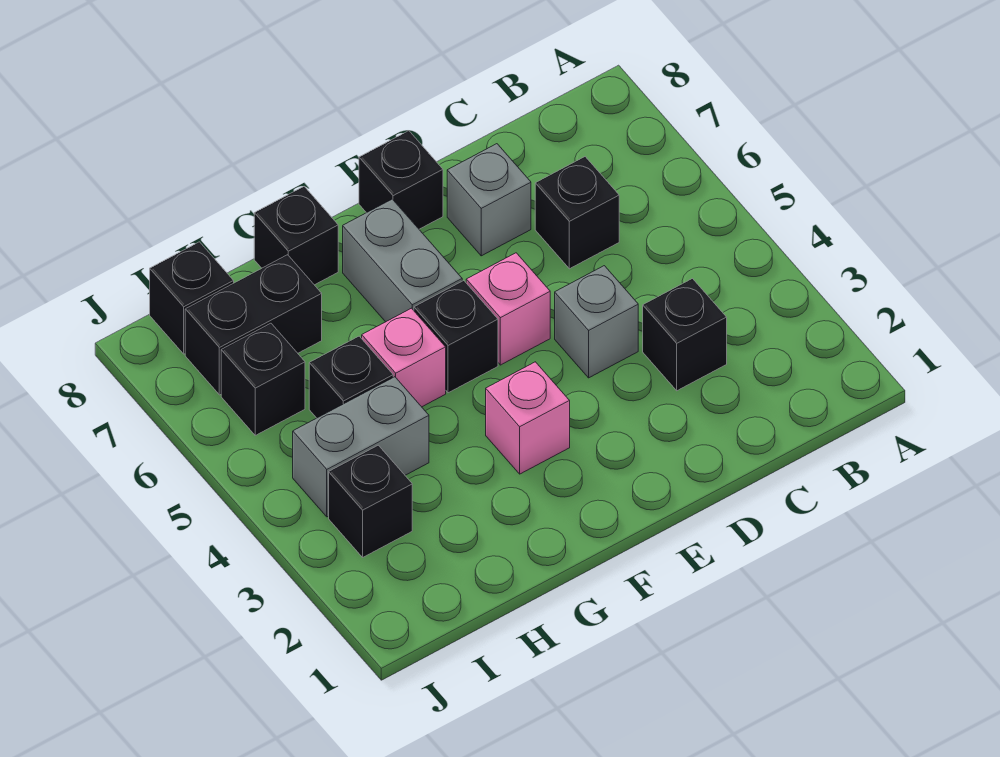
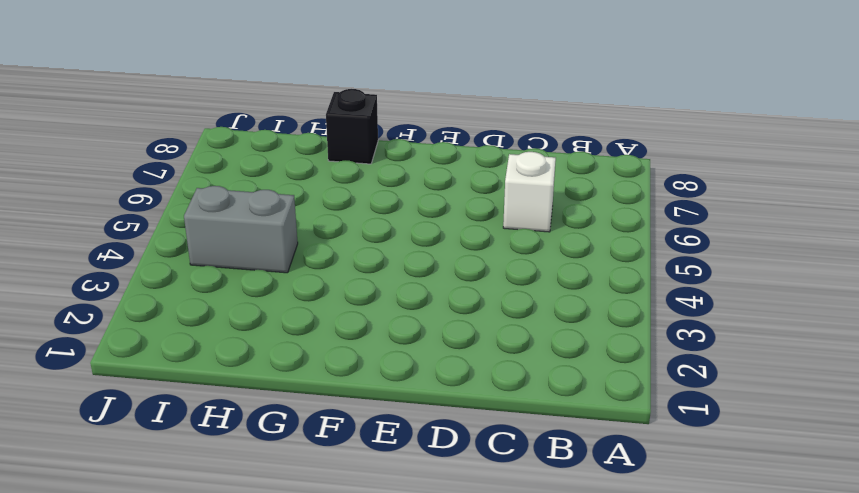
white 1x1 brick [503,152,556,232] -> black 1x1 brick [535,157,619,269]
none -> black 1x1 brick [643,279,727,391]
none -> grey 1x1 brick [555,266,638,378]
none -> grey 1x1 brick [447,144,531,256]

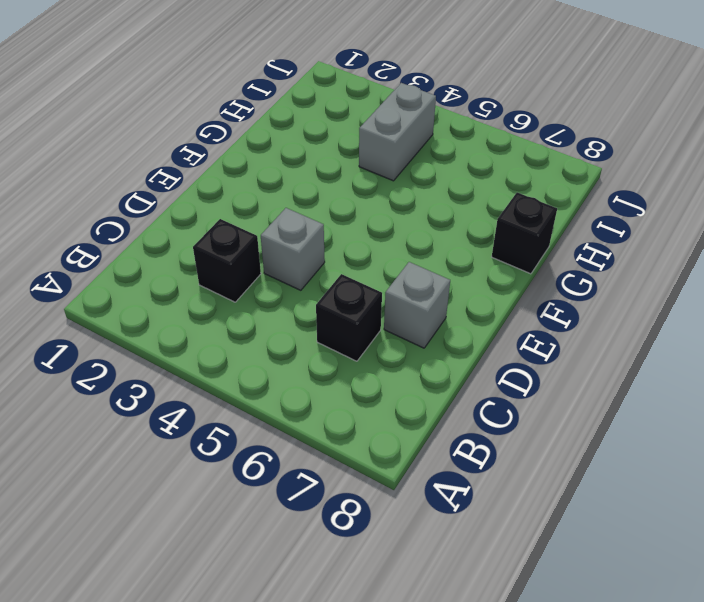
none -> pink 1x1 brick [466,253,550,365]
none -> black 1x1 brick [359,131,443,229]
none -> pink 1x1 brick [486,362,570,474]

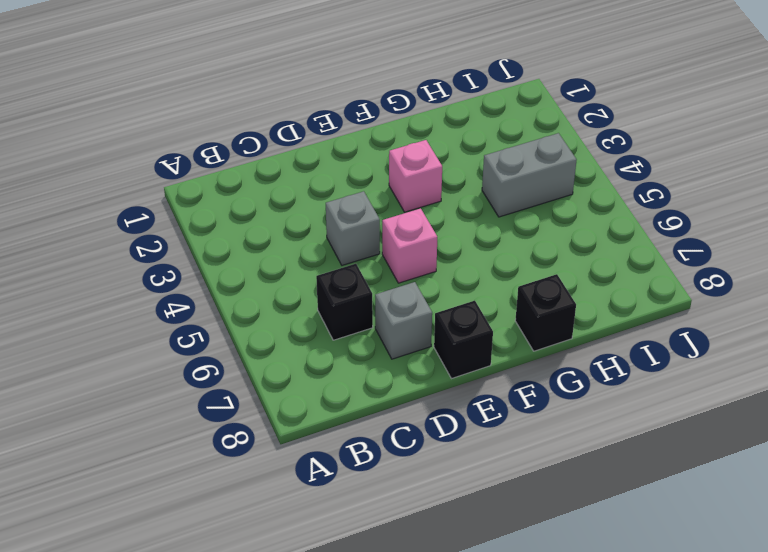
none -> black 1x1 brick [643,279,727,391]
none -> black 1x1 brick [414,281,498,393]
none -> grey 1x2 brick [343,199,462,322]

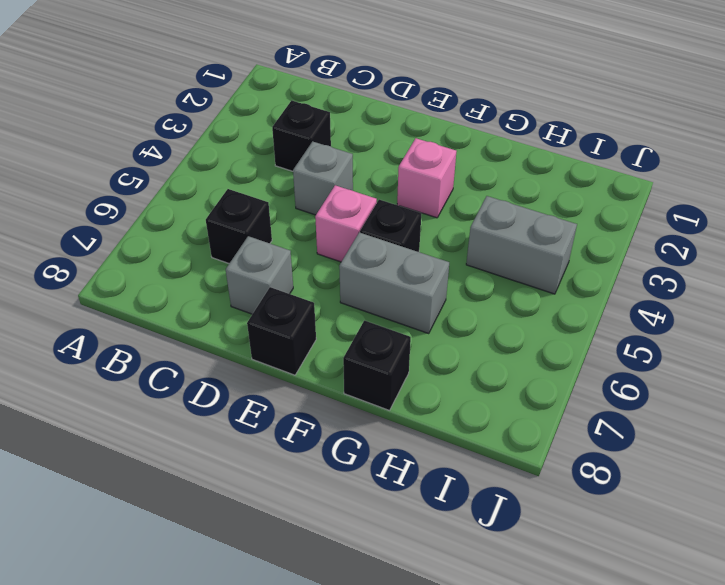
grey 1x2 brick [339,232,449,333] -> grey 1x2 brick turned to [343,199,462,322]
none -> pink 1x1 brick [362,308,446,407]
none -> black 1x1 brick [309,336,393,418]
none -> black 1x2 brick [185,255,322,395]

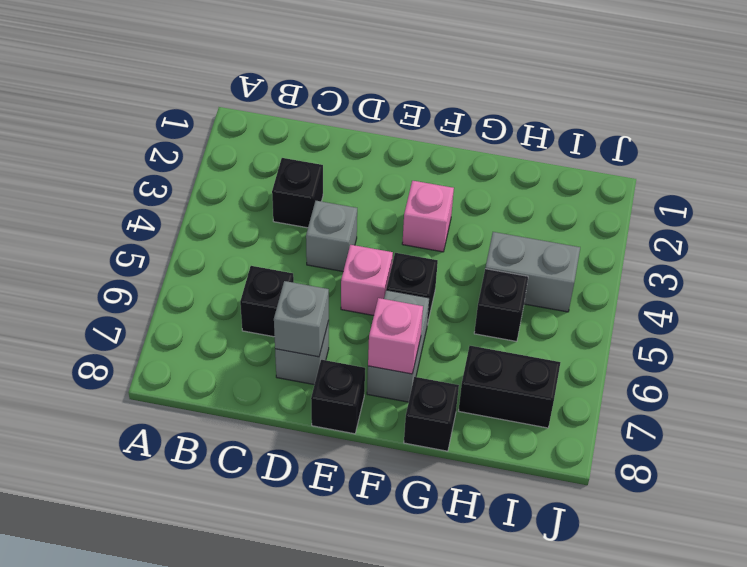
grey 1x1 brick [274,281,329,357] -> none
pink 1x1 brick [368,298,423,374] -> pink 1x1 brick moved to [362,308,446,407]
none -> black 1x1 brick [329,445,412,557]
none -> black 1x1 brick [221,323,305,435]
none -> black 1x1 brick [150,242,234,354]

